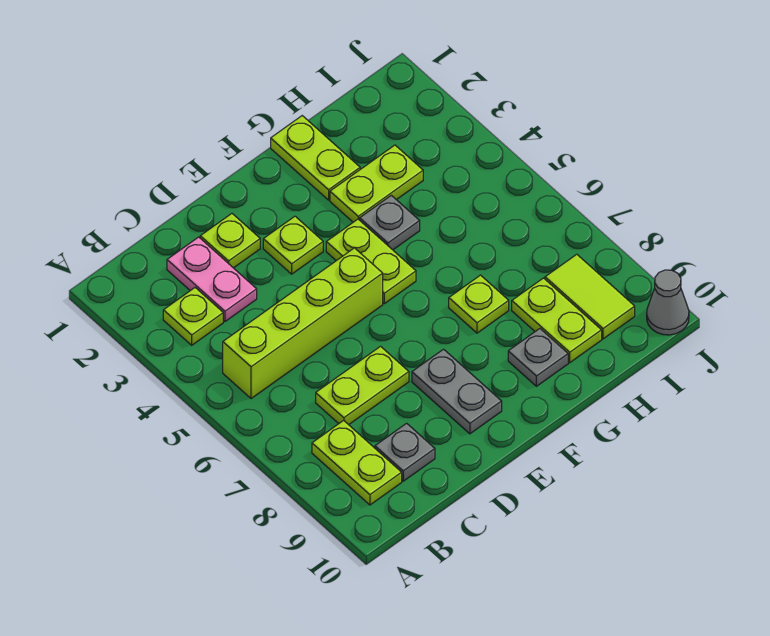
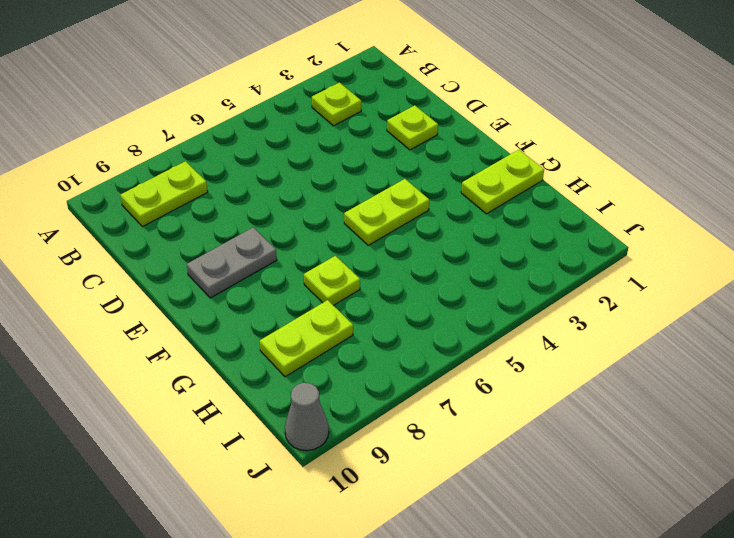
none -> lime 1x4 brick [223,248,383,399]
none -> pink 1x2 plate [167,237,257,322]
none -> lime 1x2 plate [316,346,409,425]

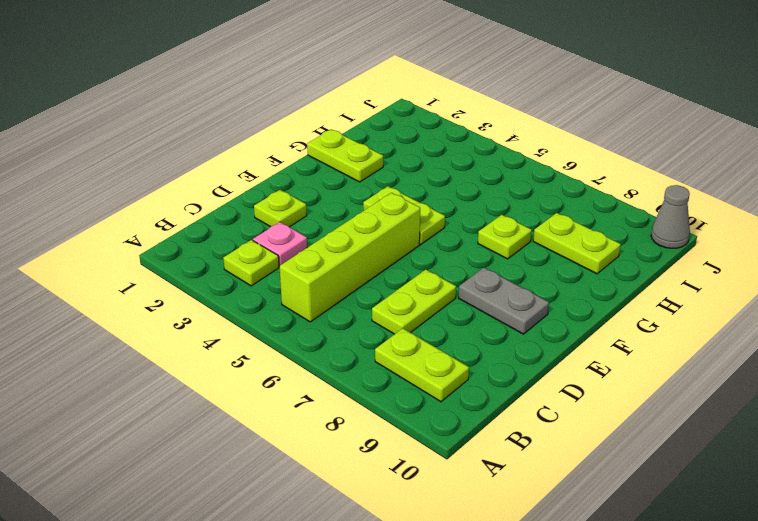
pink 1x1 plate [253,222,307,266] -> pink 1x2 plate [167,237,257,322]
none -> grey 1x1 plate [375,423,435,481]
none -> lime 1x1 plate [263,216,323,274]
none -> lime 1x2 plate [330,145,423,222]

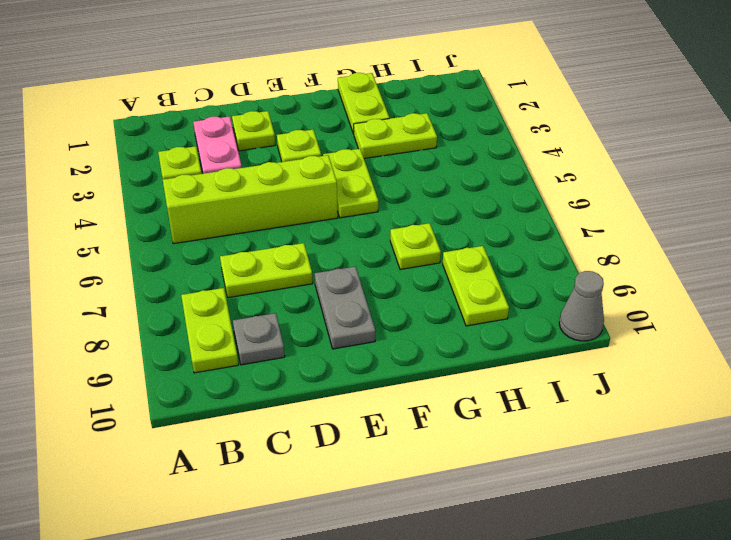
none -> grey 1x1 plate [360,195,420,250]
none -> grey 1x1 plate [508,329,568,386]
none -> lime 1x2 tile [545,254,635,339]

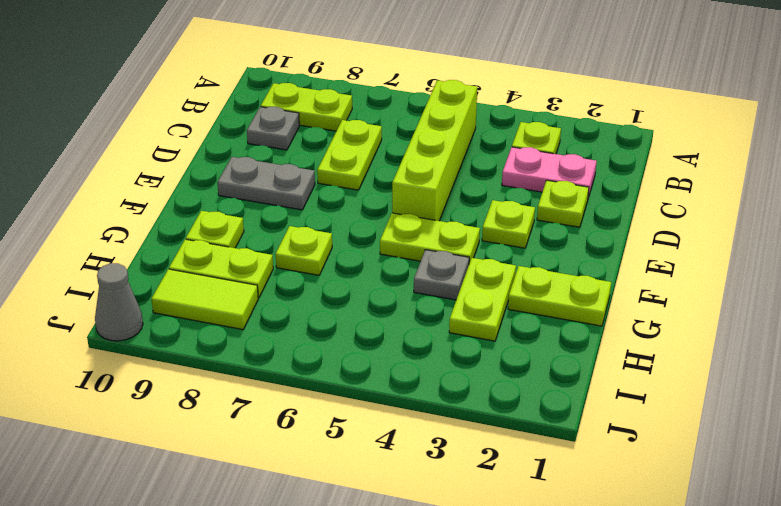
lime 1x1 plate [186,211,244,248] -> grey 1x1 plate [508,329,568,386]

